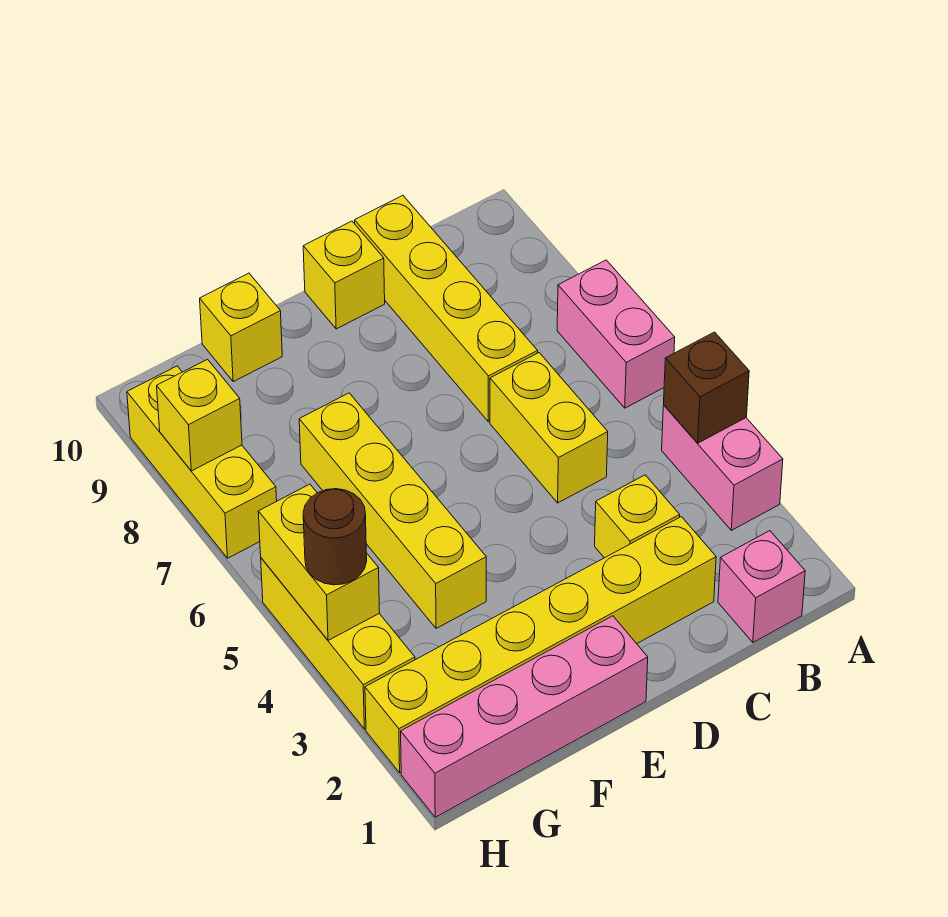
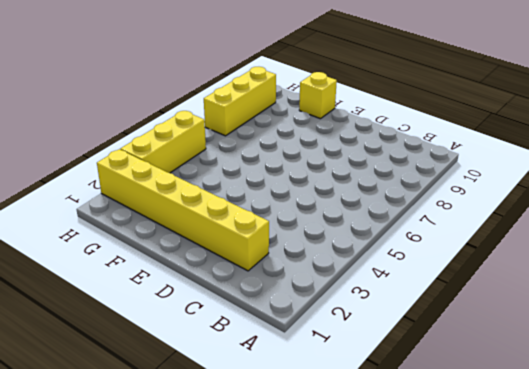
none -> pink 1x2 brick [662,405,783,530]
none -> pink 1x2 brick [557,260,675,408]
none -> pink 1x1 brick [718,531,805,642]

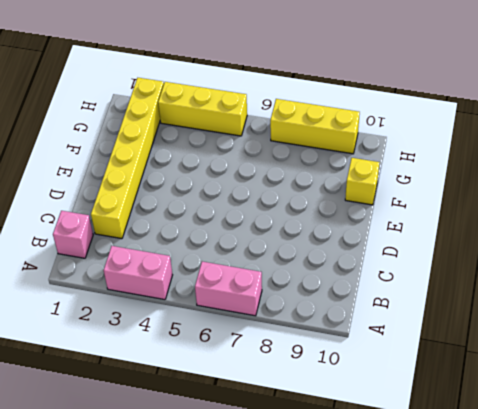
none -> yellow 1x1 brick [595,475,680,558]
none -> yellow 1x2 brick [490,353,608,503]
none -> yellow 1x4 brick [355,196,538,422]

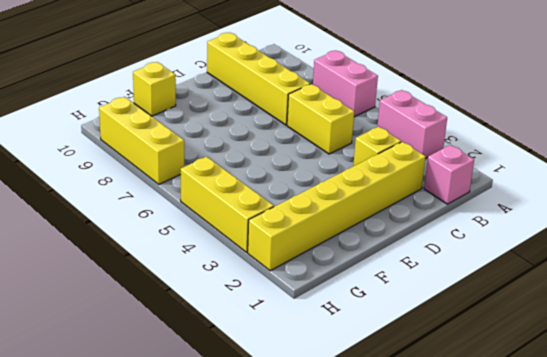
none -> yellow 1x1 brick [303,221,385,329]
none -> pink 1x4 brick [401,616,648,817]
none -> yellow 1x4 brick [299,393,486,628]

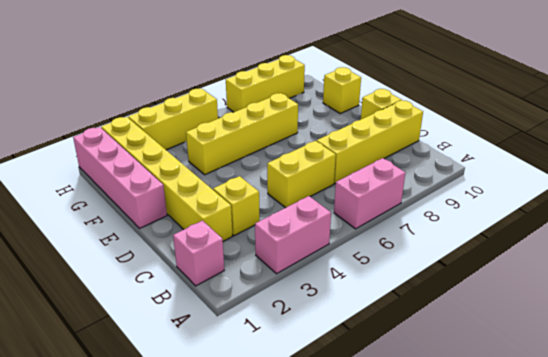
none -> brown 1x1 brick [664,332,749,443]
none -> yellow 1x2 brick [258,484,380,640]
none -> yellow 1x1 brick [157,360,242,471]

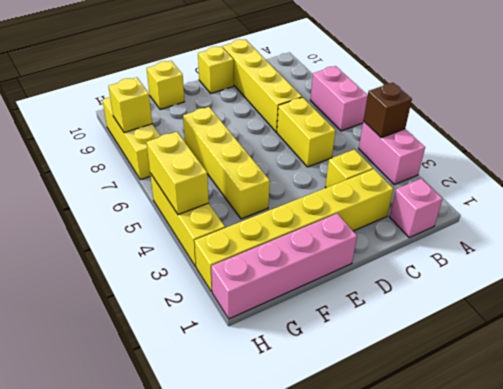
none -> brown 1x1 round brick [303,489,367,585]

